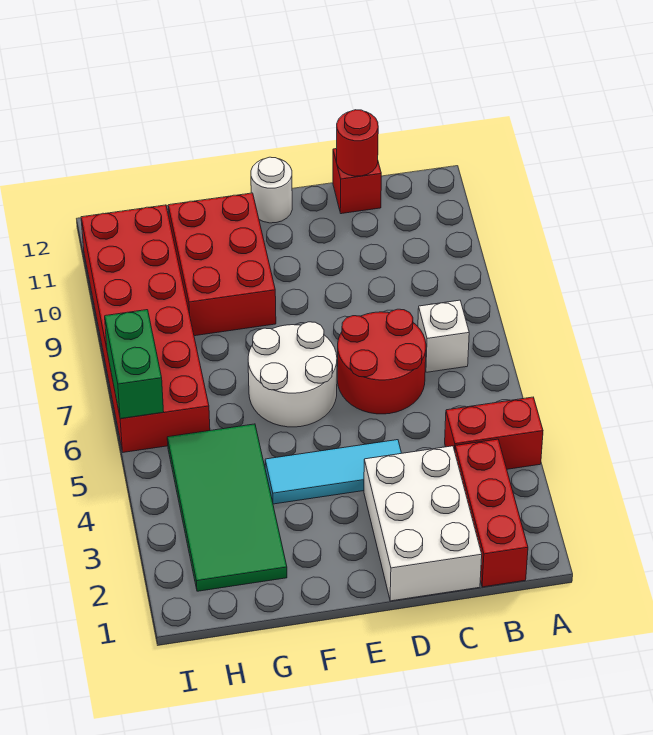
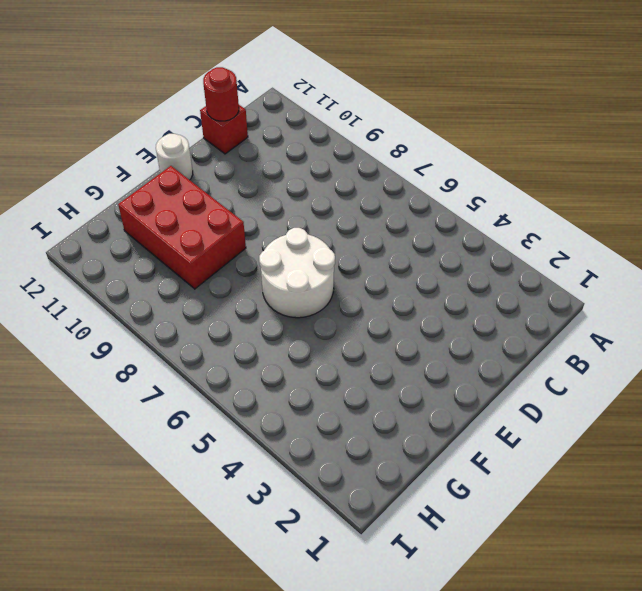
none -> red 1x2 brick [445,397,543,469]
none -> red 1x3 brick [455,439,528,587]
none -> white 1x1 brick [418,300,469,372]

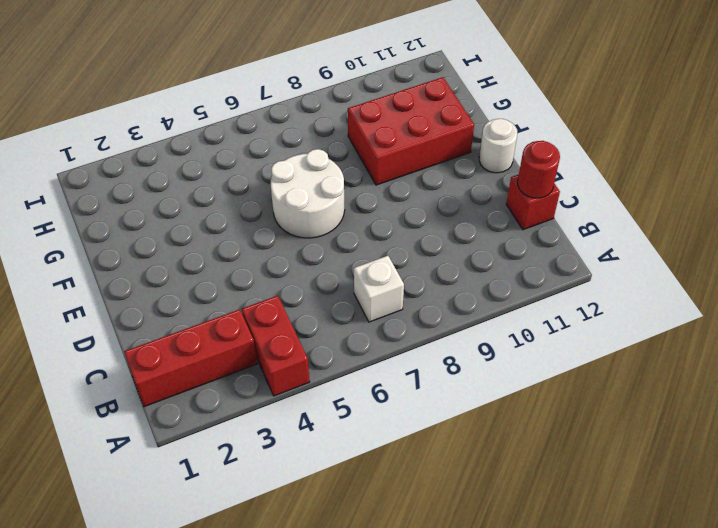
none -> white 2x3 brick [364,446,482,601]
none -> red 2x2 round brick [337,309,426,414]
none -> cyan 1x3 tile [265,440,401,504]

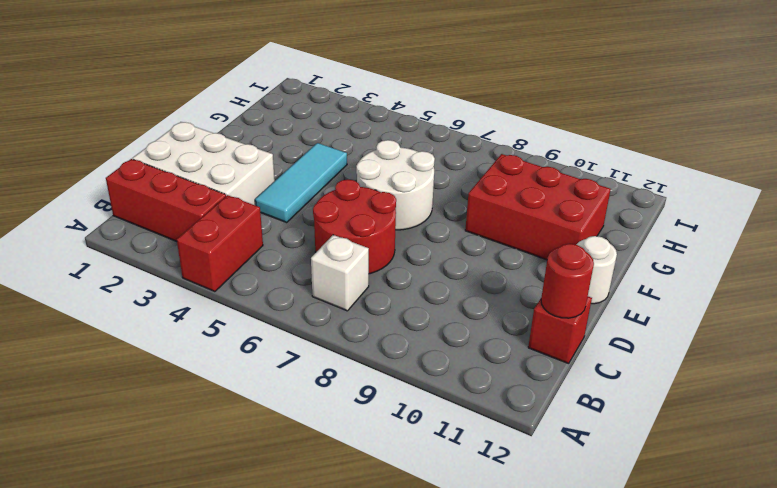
none -> green 2x4 tile [167,424,287,591]
none -> red 2x6 brick [81,205,210,452]
none -> green 1x2 brick [105,310,164,419]

